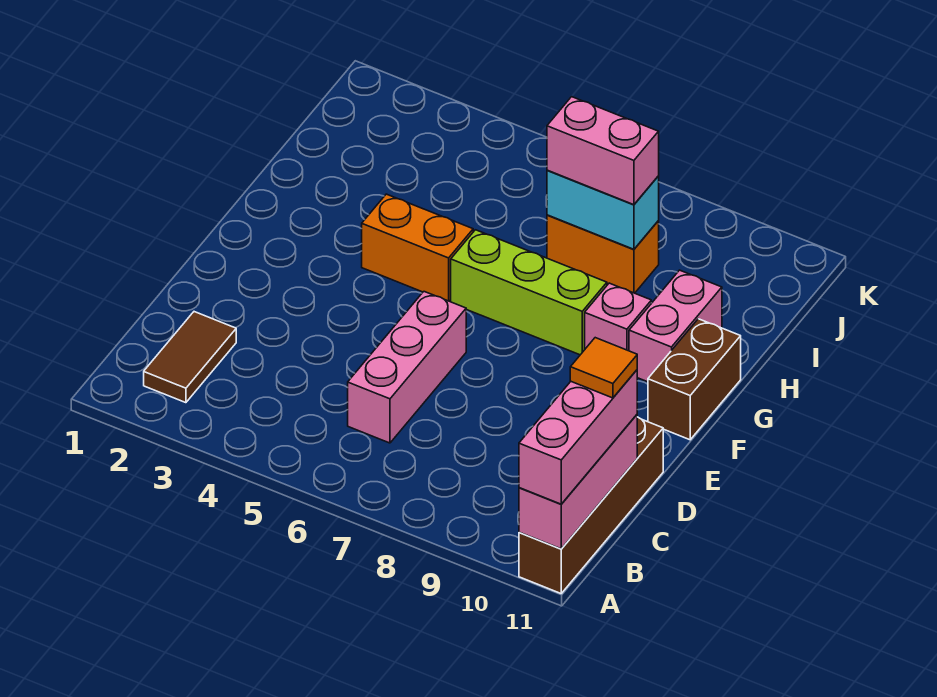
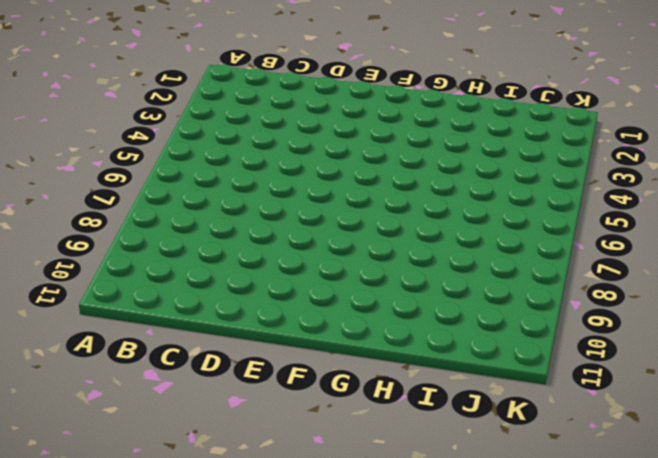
none -> brown 1x4 brick [519,417,663,593]
none -> brown 1x2 tile [144,312,236,403]
none -> pink 1x3 brick [348,292,466,443]

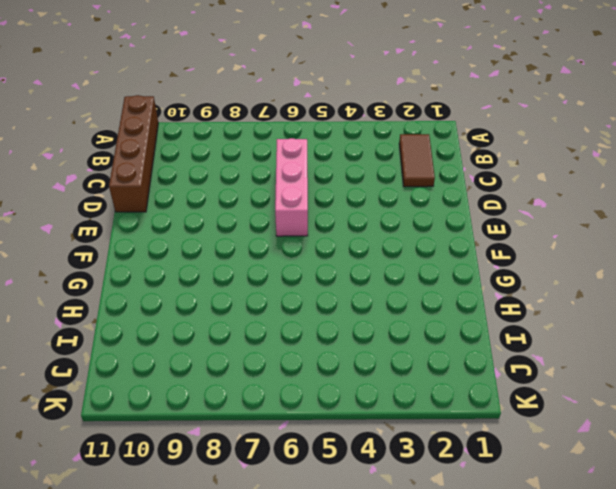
none -> brown 1x2 brick [648,319,741,440]
none -> orange 1x2 brick [362,194,473,301]
none -> lime 1x3 brick [451,230,607,355]

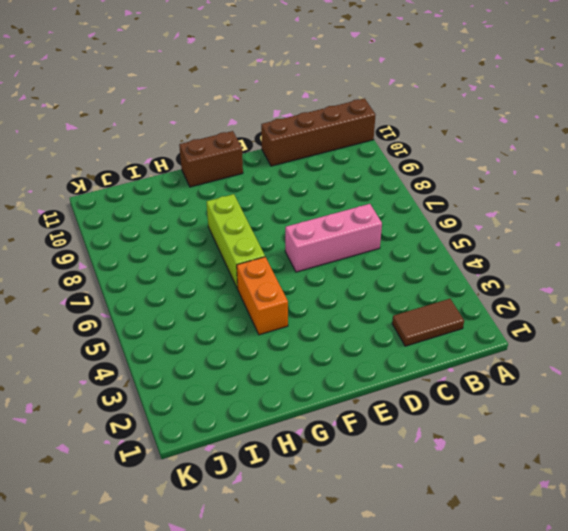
none -> pink 1x1 brick [585,283,651,351]
none -> pink 1x2 brick [629,270,722,382]
none -> orange 1x2 brick [547,215,659,293]

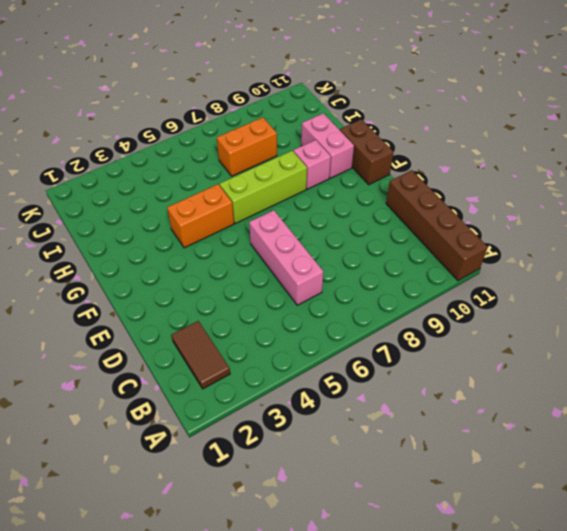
none -> pink 1x3 brick [519,415,637,549]
none -> cyan 1x2 brick [547,170,659,249]
none -> pink 1x3 brick [519,370,637,504]

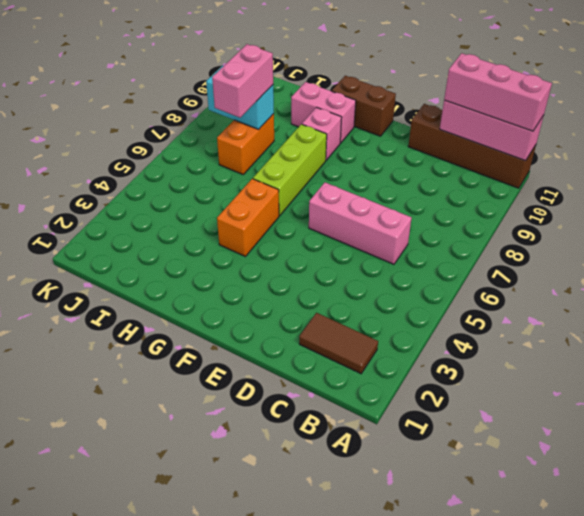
cyan 1x2 brick [206,66,274,129] -> cyan 1x2 brick turned to [547,170,659,249]
none -> orange 1x1 tile [570,338,637,398]

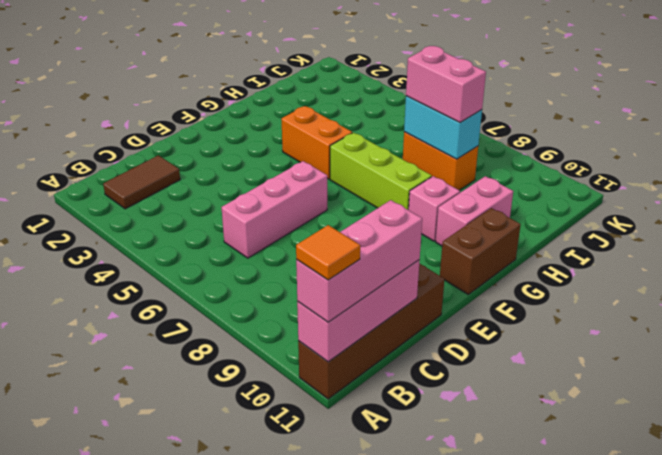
orange 1x1 tile [296,225,360,280] -> orange 1x1 tile moved to [570,338,637,398]

